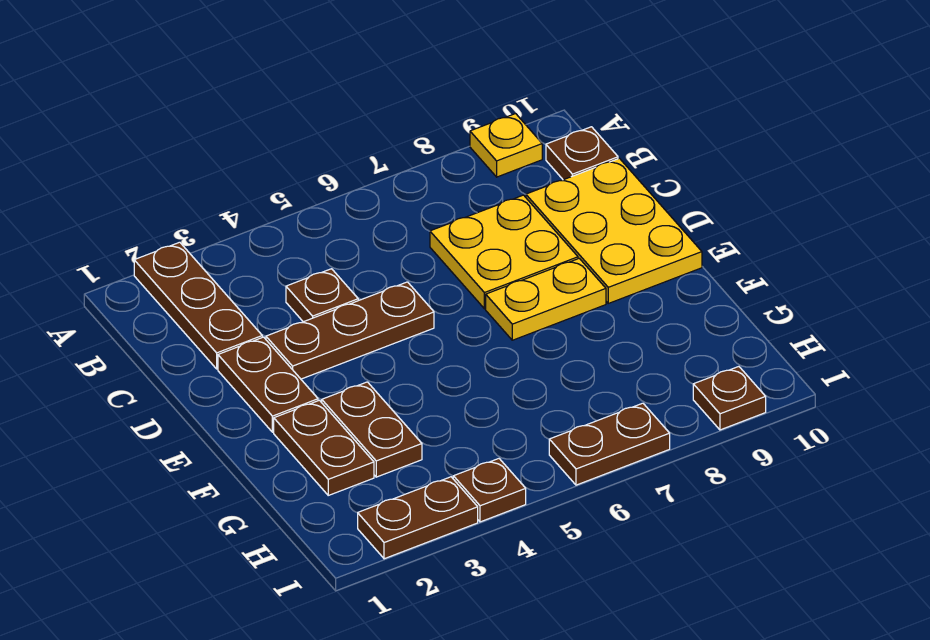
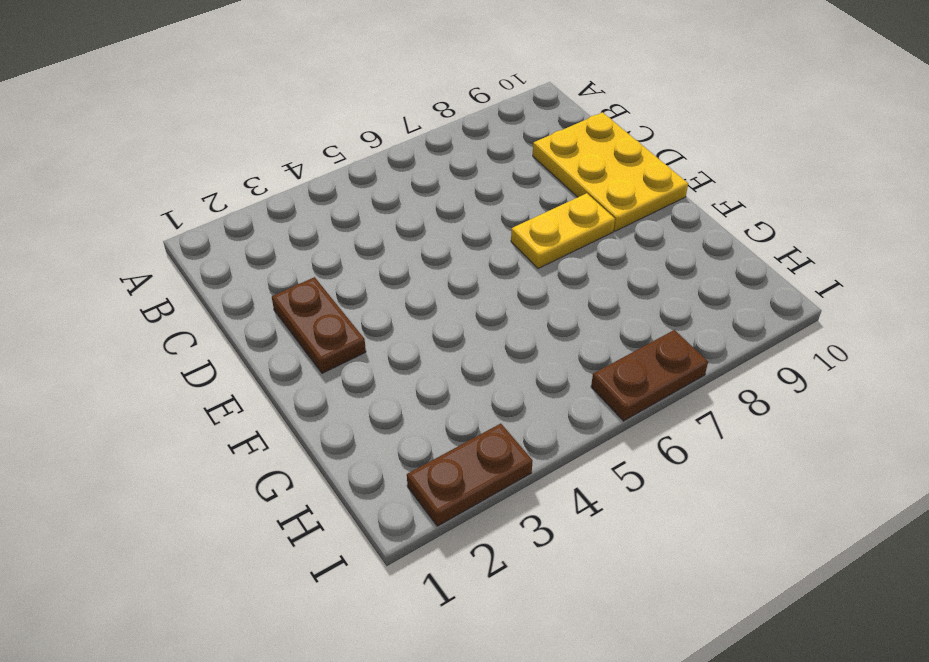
none -> brown 1x3 plate [134,242,262,369]
none -> yellow 1x1 plate [470,114,542,177]
none -> brown 1x1 plate [546,127,618,180]

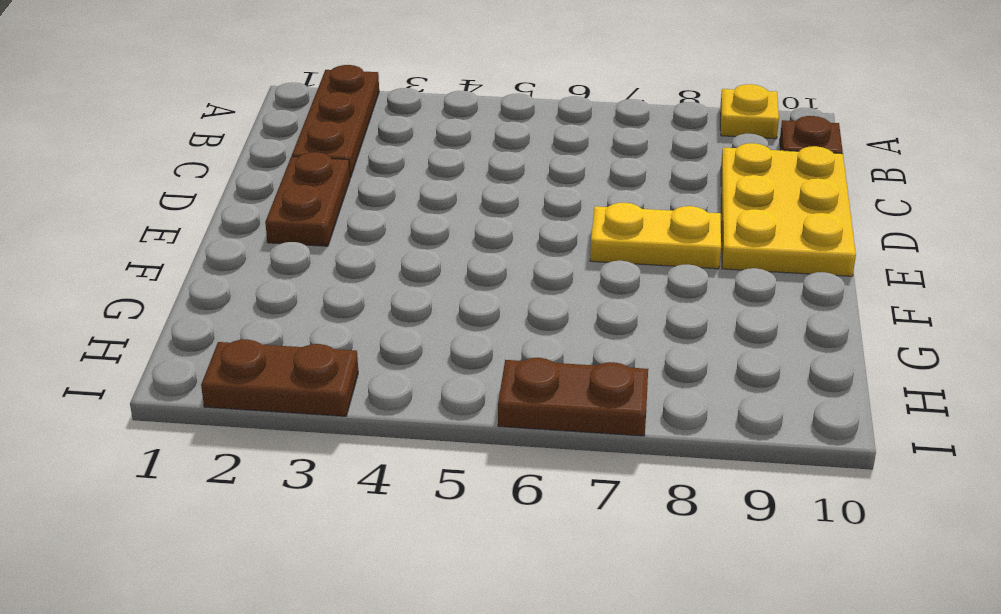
none -> brown 1x1 plate [286,269,358,322]
none -> yellow 2x2 plate [430,195,578,309]
none -> brown 1x3 plate [266,282,434,379]

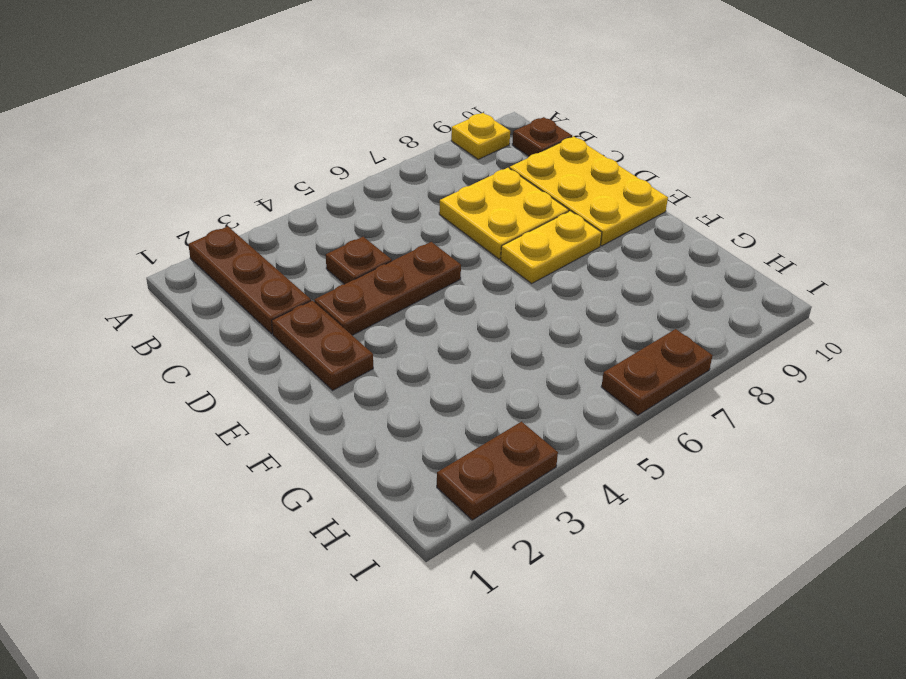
none -> brown 1x2 plate [274,400,374,495]
none -> brown 1x2 plate [322,382,422,477]
none -> brown 1x1 plate [453,459,526,522]

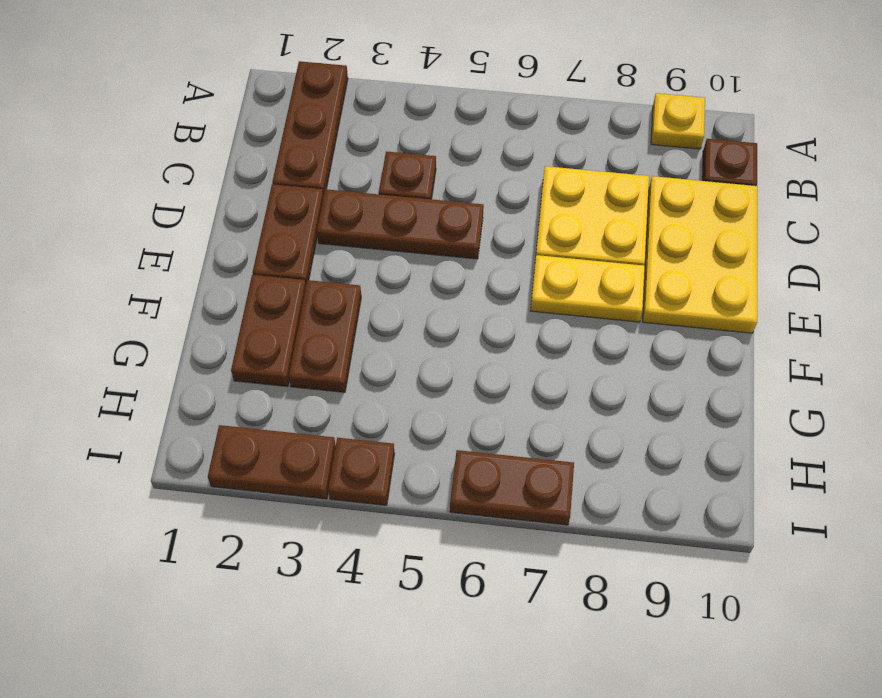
none -> brown 1x1 plate [693,367,766,430]

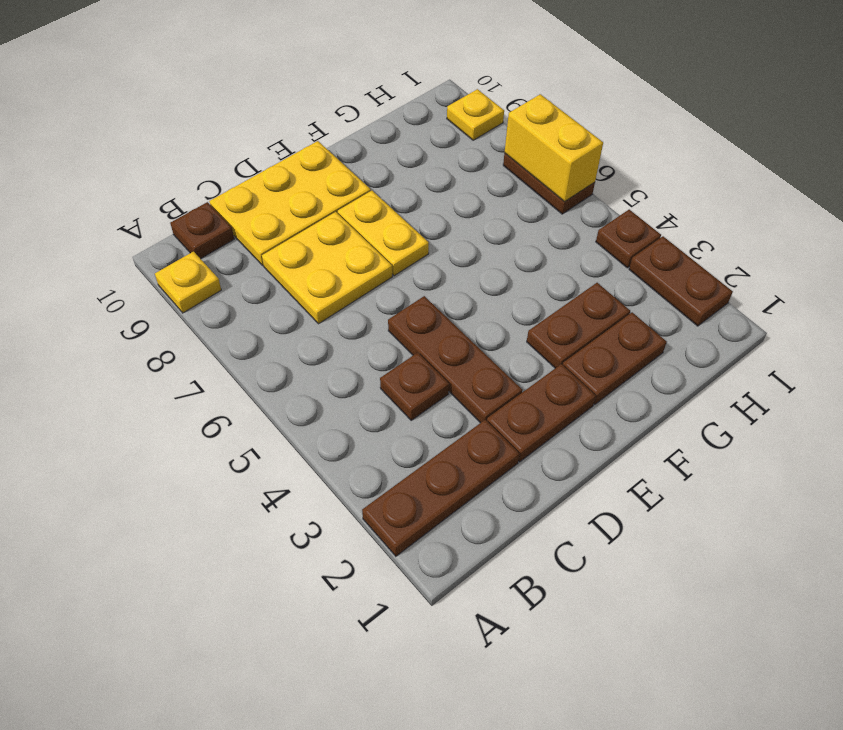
yellow 1x2 brick [505,94,603,202] -> none
yellow 1x1 plate [447,89,504,140] -> brown 1x1 plate [693,367,766,430]

